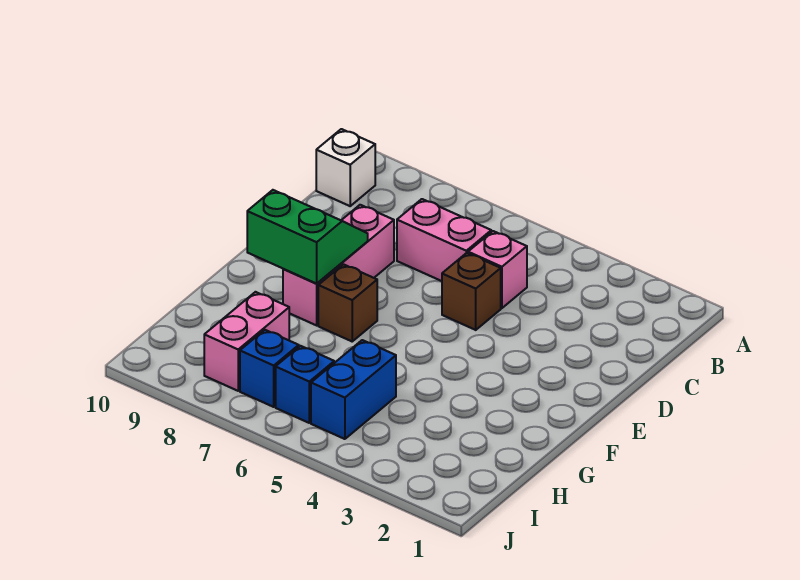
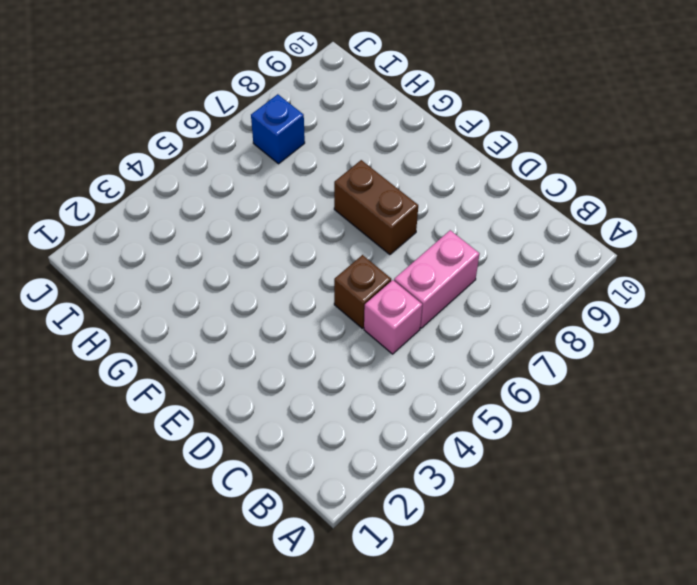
brown 1x2 brick [334,160,418,255] -> brown 1x1 brick [318,264,377,341]
none -> white 1x1 brick [316,129,375,206]
none -> pink 1x3 brick [283,205,394,325]

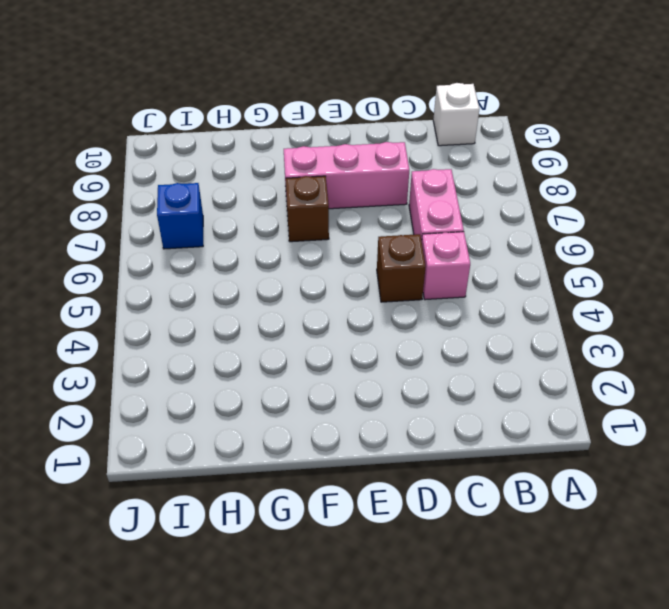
none -> blue 1x2 brick [311,340,396,439]
none -> pink 1x2 brick [204,292,289,391]

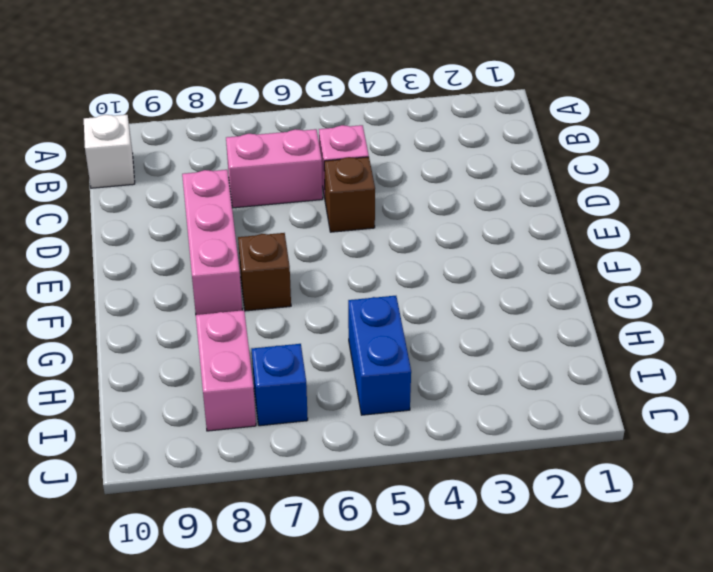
none -> blue 1x1 brick [276,346,334,423]
none -> green 2x2 slope [247,190,368,284]

